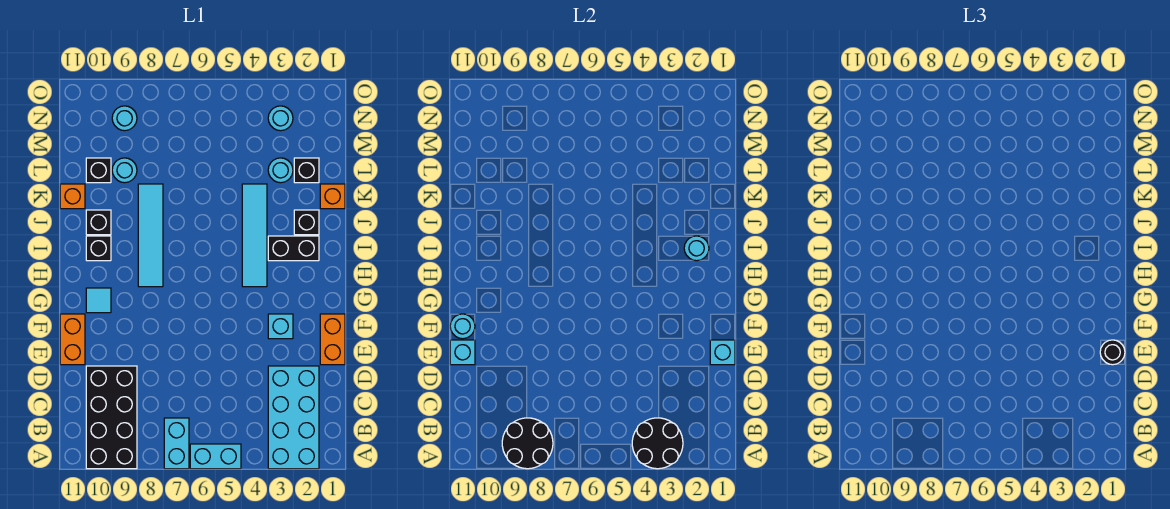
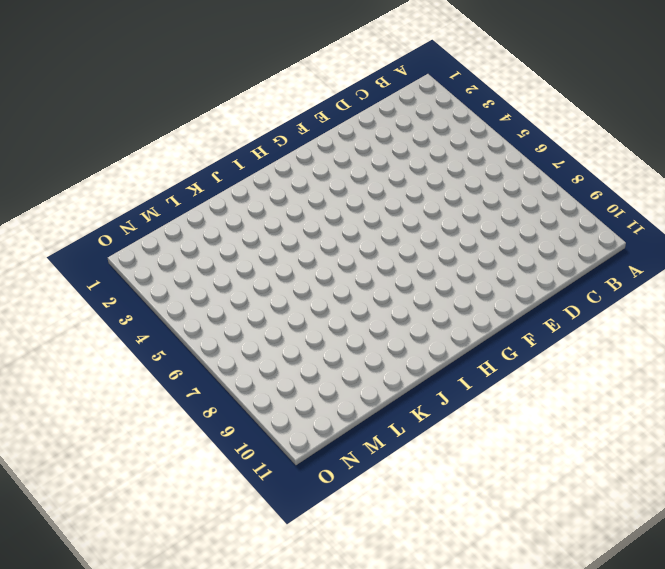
none -> cyan 2x4 brick [268,366,319,469]
none -> cyan 1x2 brick [190,444,241,469]
none -> cyan 1x2 brick [164,418,189,469]

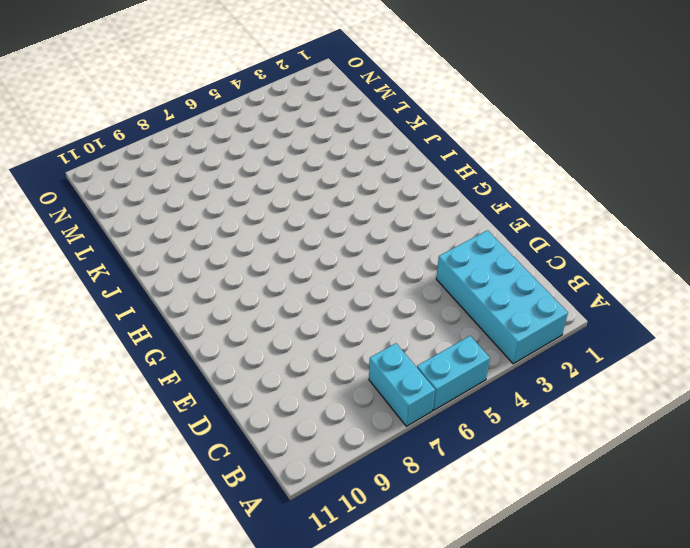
none -> black 2x4 brick [86,366,137,469]
none -> orange 1x2 brick [320,314,345,365]
none -> orange 1x2 brick [60,314,85,365]

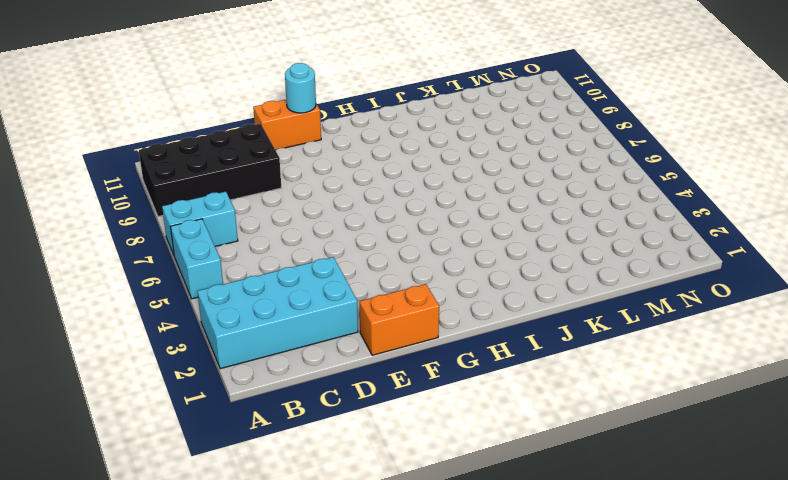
none -> cyan 1x1 brick [268,314,293,339]
none -> cyan 1x1 tile [86,288,111,313]
none -> cyan 1x4 tile [242,184,267,287]

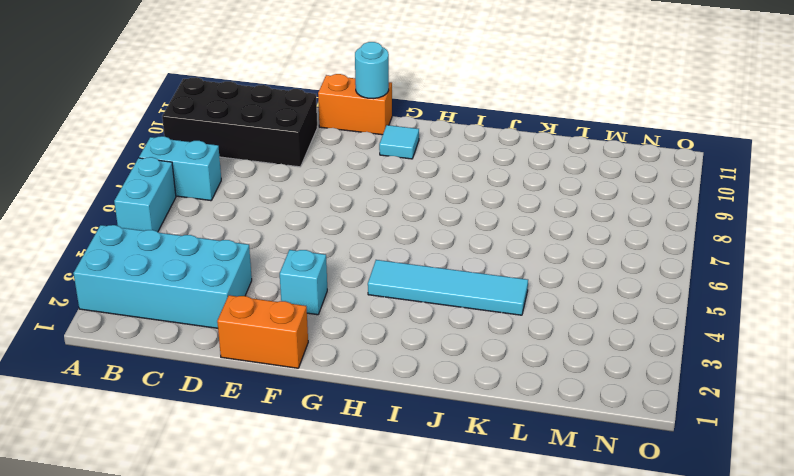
none -> cyan 1x4 tile [138,184,163,287]
none -> black 1x2 brick [268,236,319,261]
none -> black 1x1 brick [86,236,111,261]

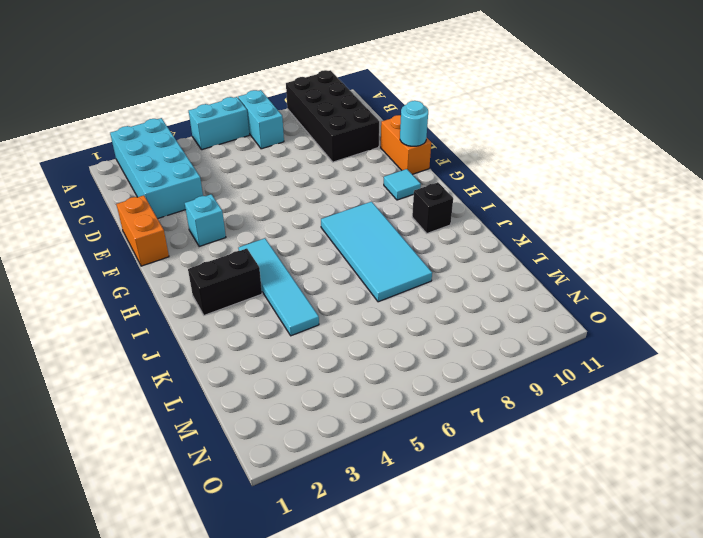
cyan 2x4 tile [321,202,432,302] -> cyan 1x4 tile [138,184,163,287]
none -> black 1x1 brick [294,210,319,235]
none -> black 1x1 brick [86,210,111,235]
none -> orange 1x1 brick [320,184,345,209]

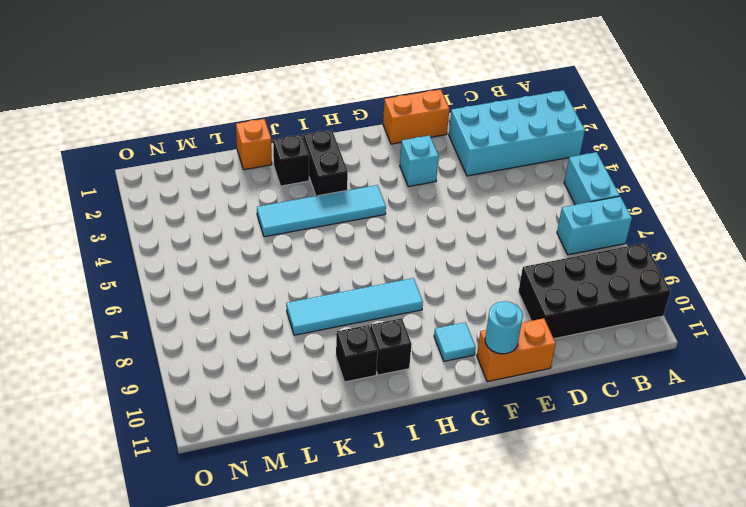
none -> orange 1x1 brick [60,184,85,209]
none -> black 1x1 brick [294,158,319,183]
none -> cyan 1x1 round brick [268,158,293,183]

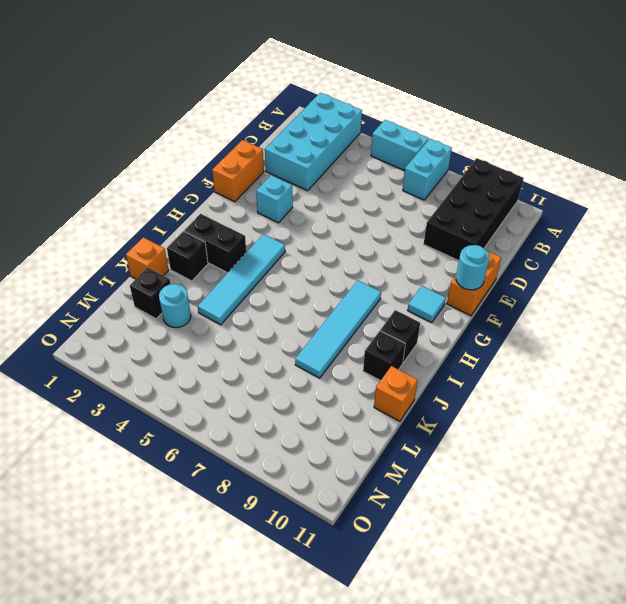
none -> cyan 1x1 round brick [112,158,137,183]
none -> black 1x1 brick [86,158,111,183]
none -> cyan 1x1 round brick [268,106,293,131]

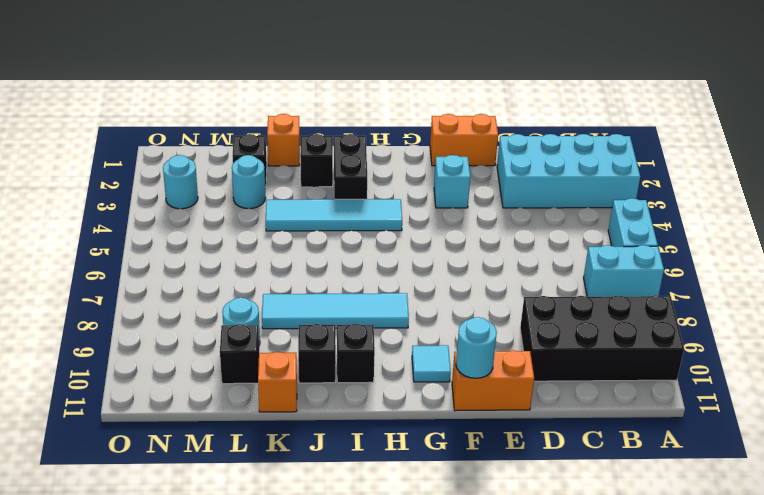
none -> cyan 1x1 round brick [112,106,137,131]
none -> black 2x2 round brick [632,418,683,469]
none -> black 2x2 round brick [502,418,553,469]

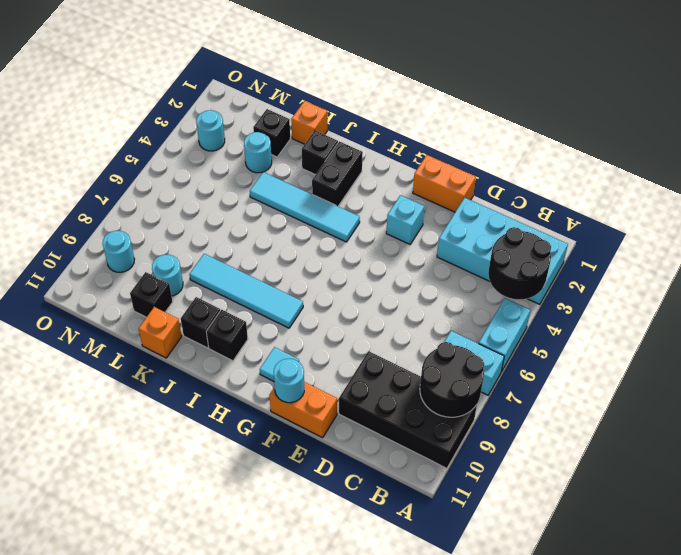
none -> cyan 1x1 brick [710,340,735,365]
none -> cyan 1x1 brick [450,340,475,365]
none -> cyan 1x1 round brick [684,236,709,261]

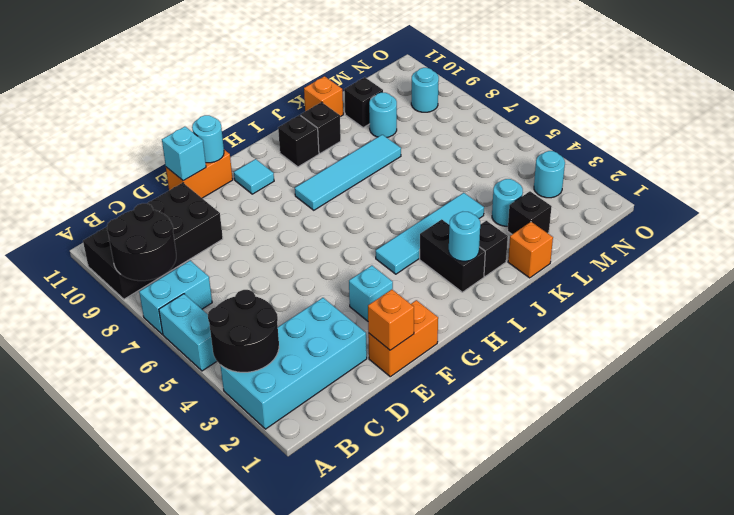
orange 1x1 brick [368,290,414,350] -> cyan 1x1 brick [710,340,735,365]
none -> black 1x1 round brick [1100,340,1125,365]

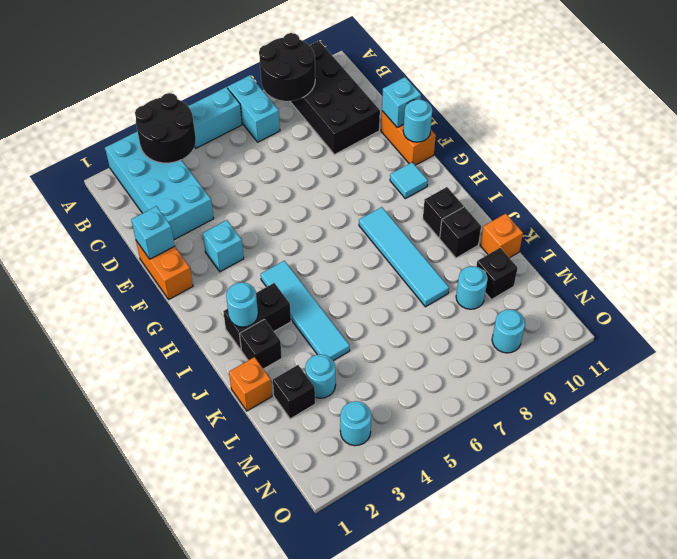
none -> black 1x1 round brick [1100,340,1125,365]

